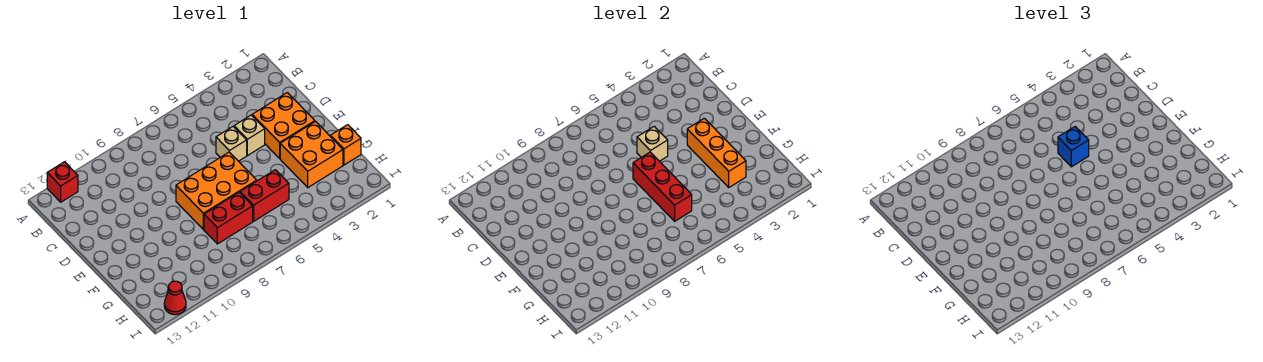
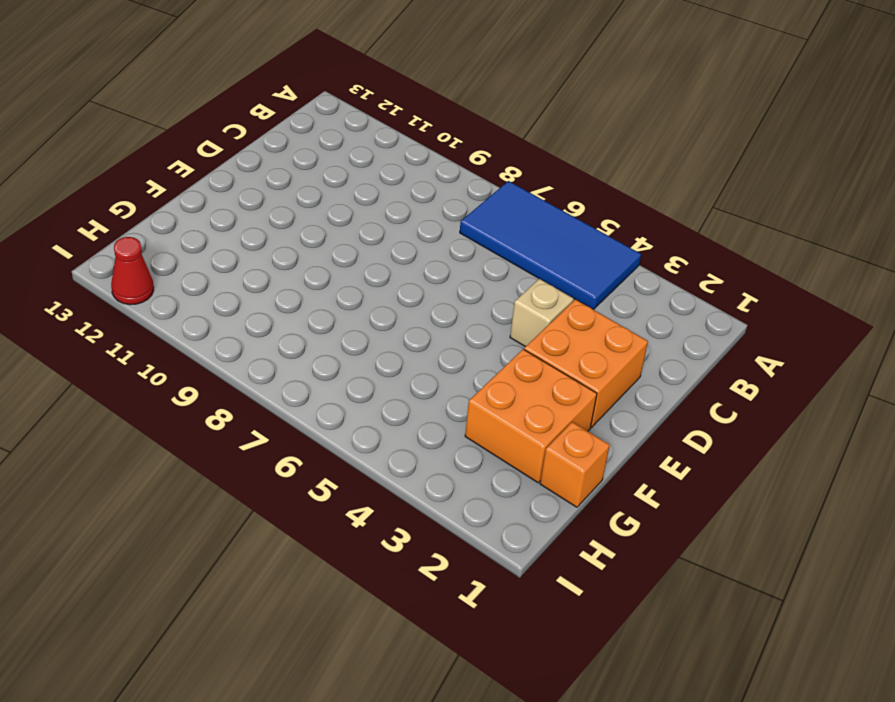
blue 2x4 tile [460,181,641,310] -> none
none -> red 1x1 brick [47,162,78,202]
none -> tan 1x1 brick [216,126,247,161]
none -> orange 2x3 brick [176,152,257,229]

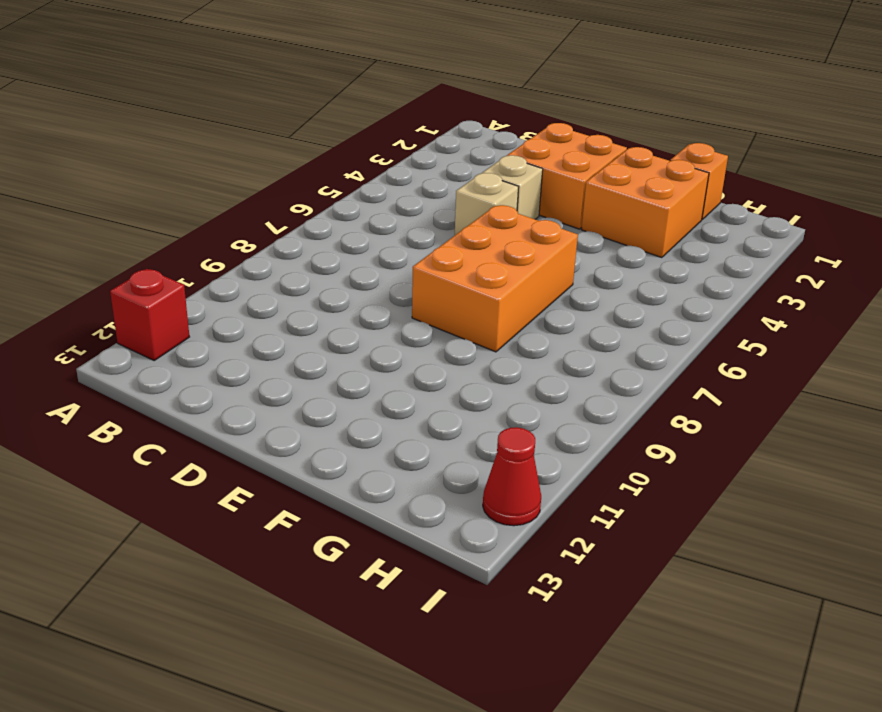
none -> red 1x2 brick [240,170,289,221]
none -> red 1x2 brick [204,192,253,244]
none -> tan 1x1 brick [637,126,668,161]

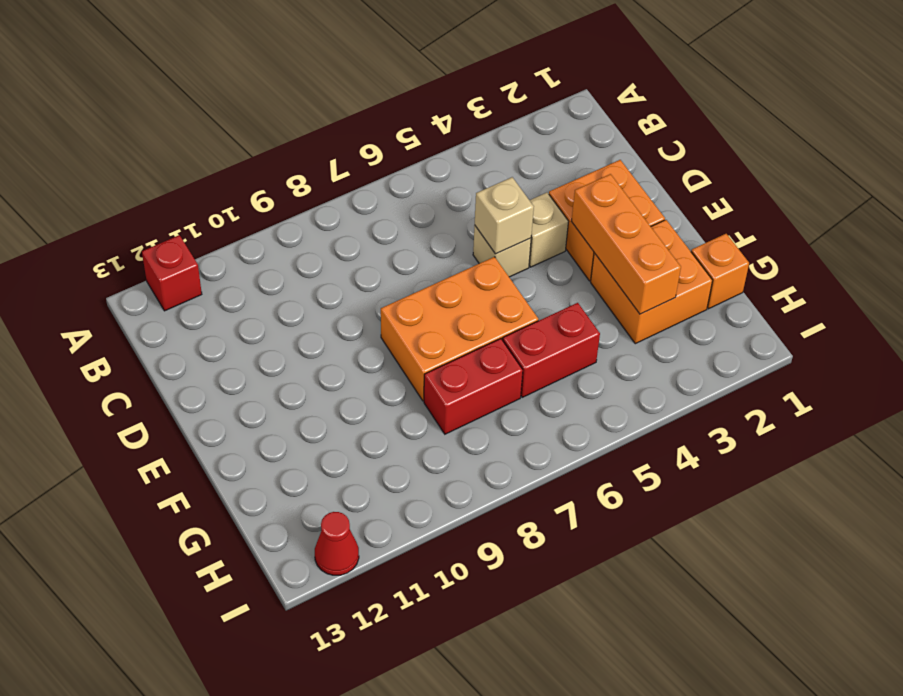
none -> red 1x3 brick [633,152,692,221]
none -> blue 1x1 brick [1058,126,1089,167]

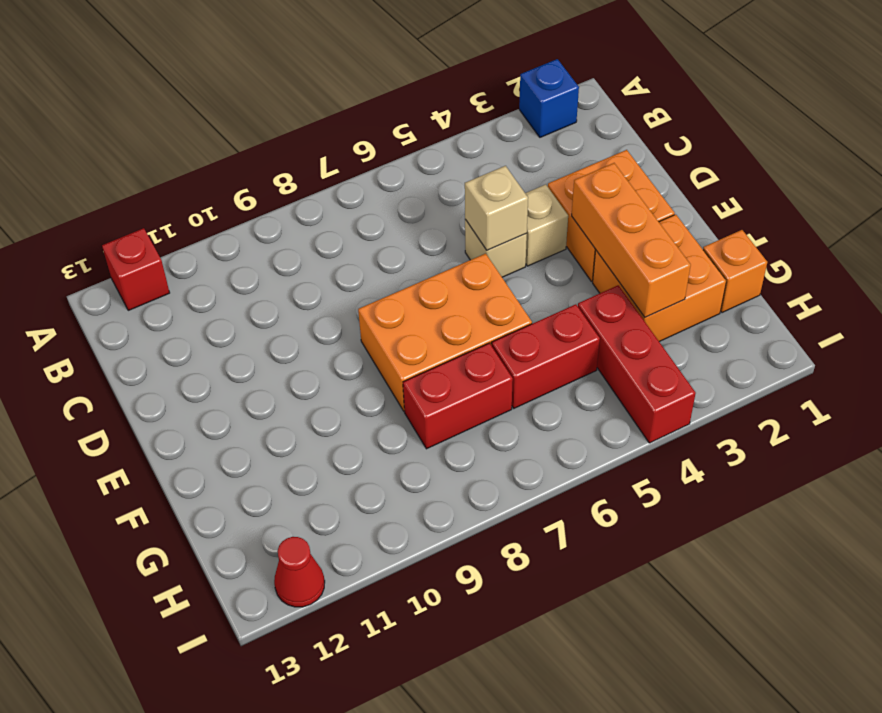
blue 1x1 brick [519,59,579,137] -> blue 1x1 brick moved to [1058,126,1089,167]
red 1x3 brick [578,285,696,443] -> red 1x3 brick moved to [633,152,692,221]

